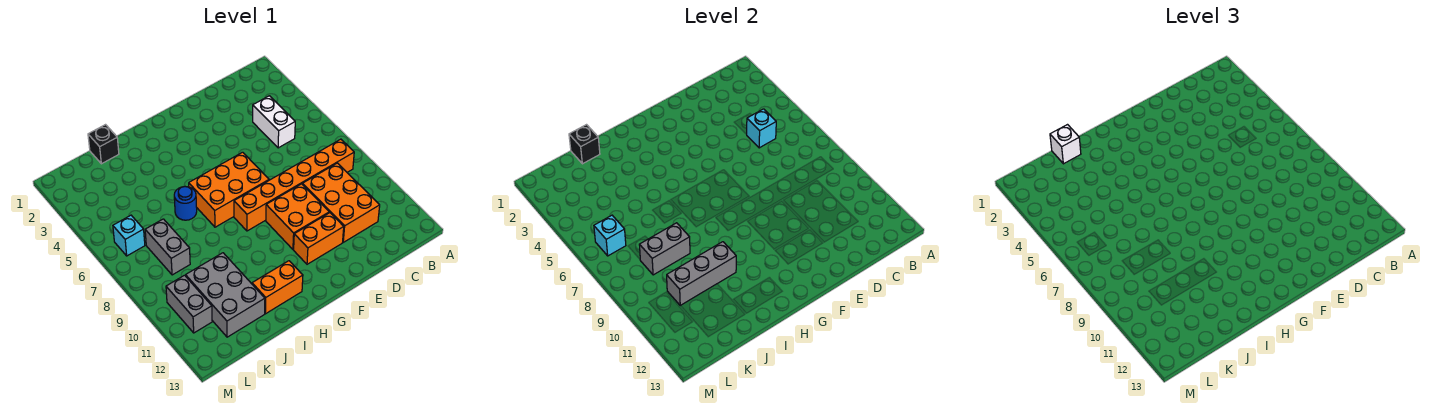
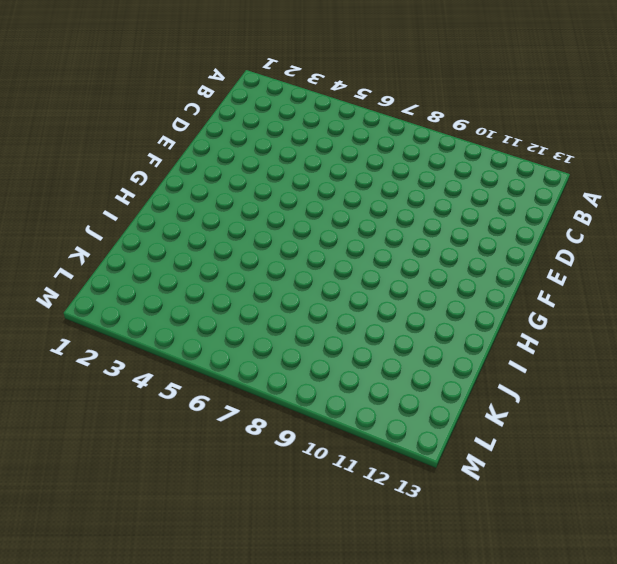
none -> orange 1x6 brick [234,139,354,231]
none -> white 1x2 brick [253,96,295,148]
none -> orange 2x3 brick [303,163,380,242]

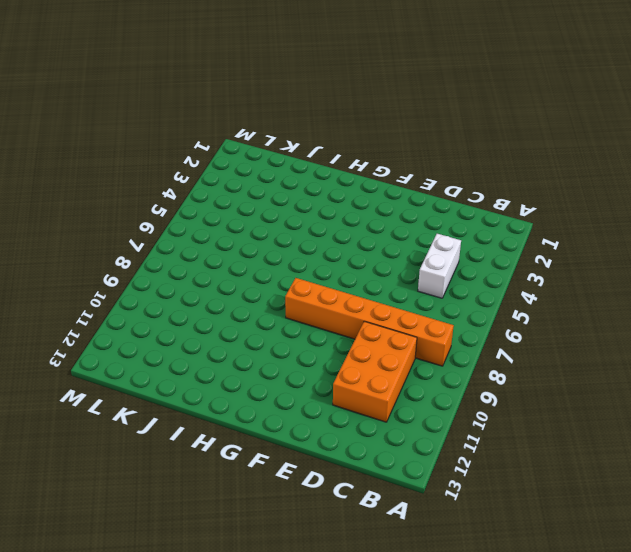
none -> orange 2x2 brick [266,184,329,249]
none -> orange 1x2 brick [294,213,344,264]
none -> orange 2x3 brick [189,152,269,227]

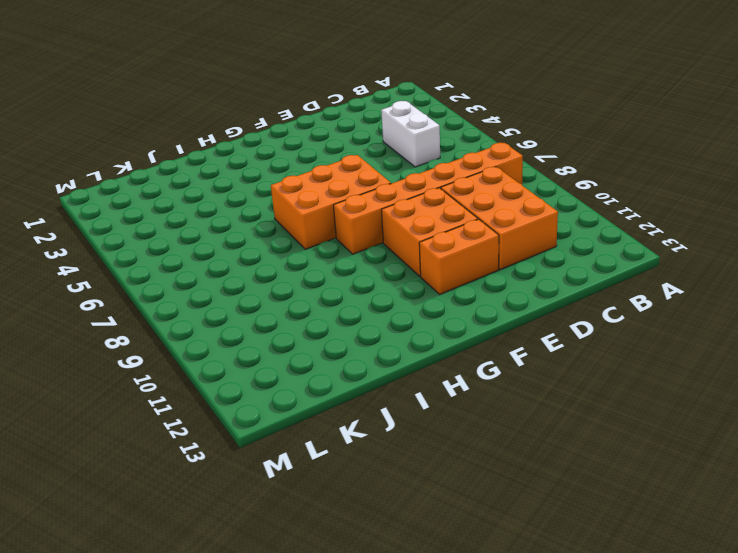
none -> orange 1x2 brick [252,261,303,314]
none -> blue 1x1 round brick [174,187,197,220]
none -> black 1x1 brick [88,125,119,164]

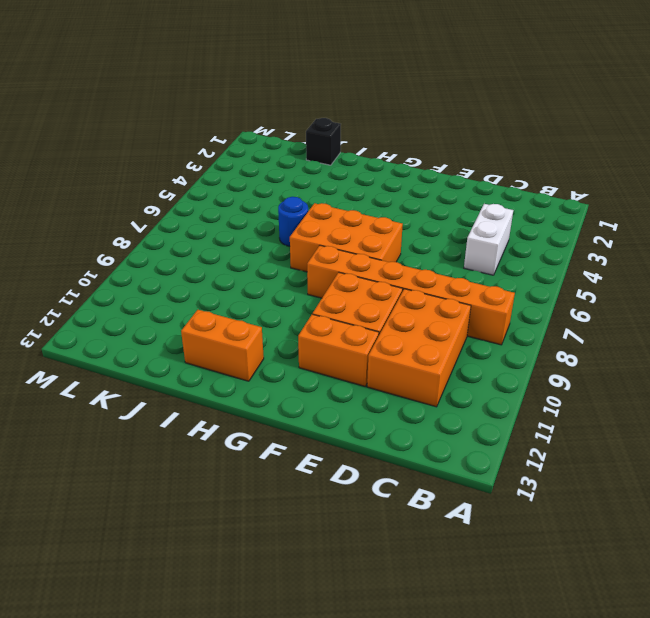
none -> grey 2x3 brick [186,253,265,337]
none -> grey 1x2 brick [145,219,190,275]
none -> cyan 1x1 brick [113,215,145,256]

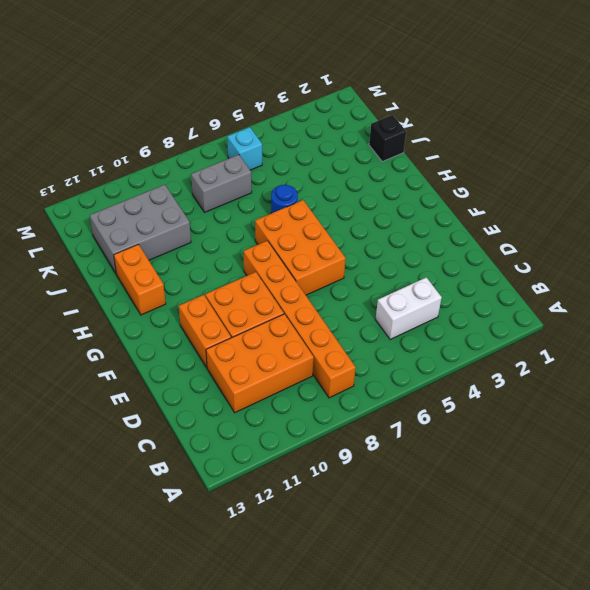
none -> grey 1x2 brick [166,275,212,333]
none -> cyan 1x1 brick [747,109,776,148]
none -> grey 1x3 brick [667,242,736,306]

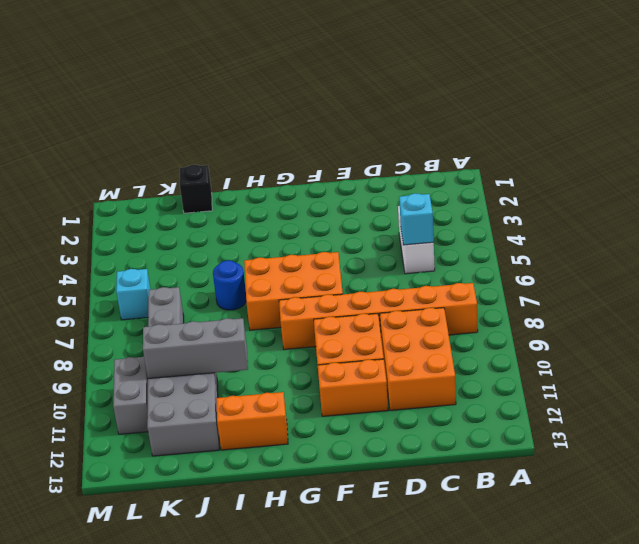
none -> black 1x1 brick [569,125,600,164]
none -> grey 1x2 brick [639,223,690,275]
none -> cyan 1x1 brick [594,215,626,256]

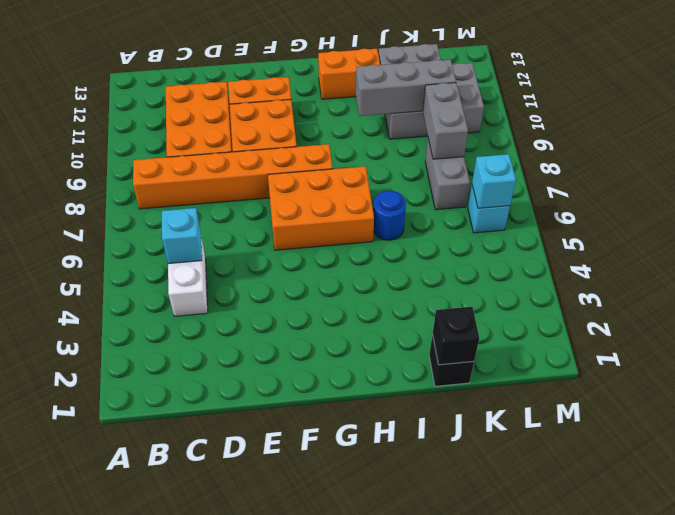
grey 1x2 brick [423,83,468,159] -> grey 1x2 brick turned to [639,223,690,275]
none -> white 1x1 brick [1050,125,1081,164]

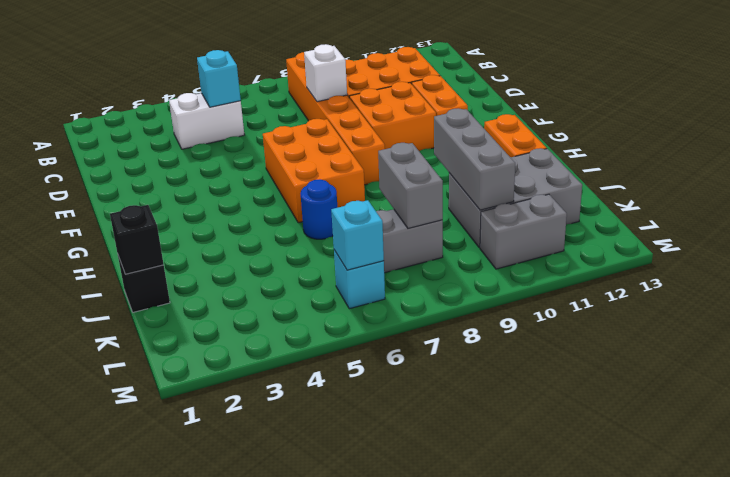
white 1x1 brick [304,44,347,102] -> white 1x1 brick moved to [1050,125,1081,164]

